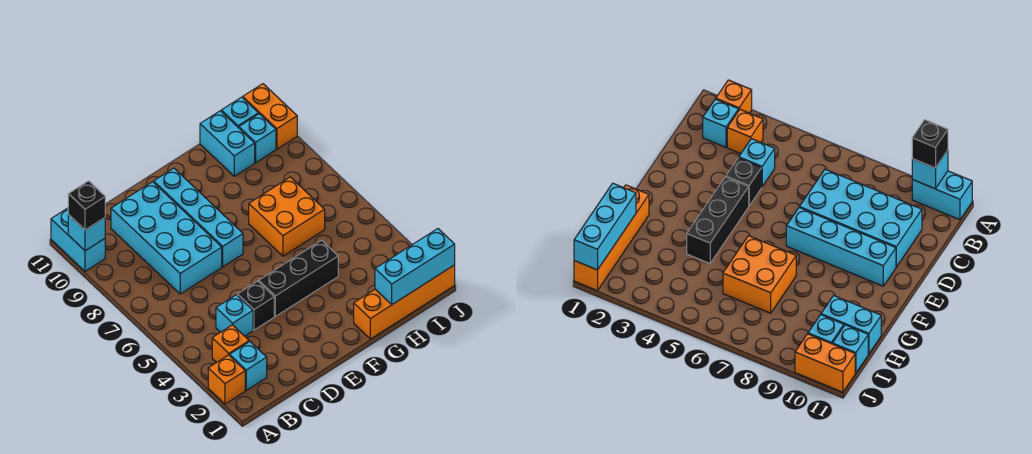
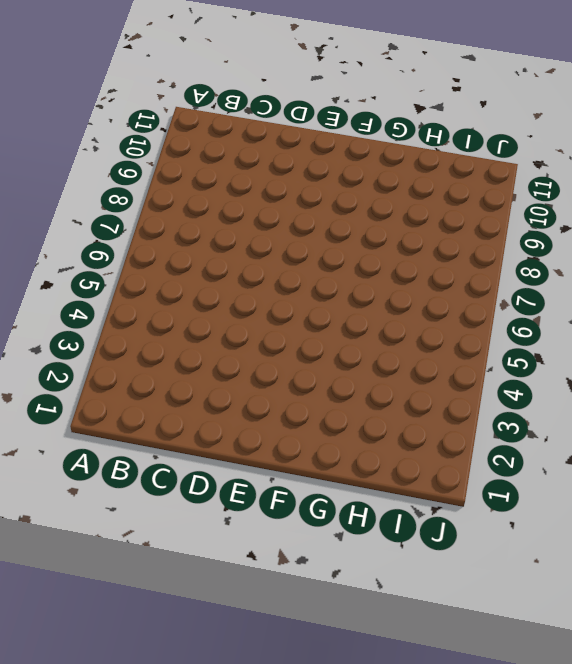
none -> orange 1x1 brick [208,355,245,404]
none -> cyan 1x2 brick [51,208,105,271]
none -> cyan 1x1 brick [230,342,267,390]

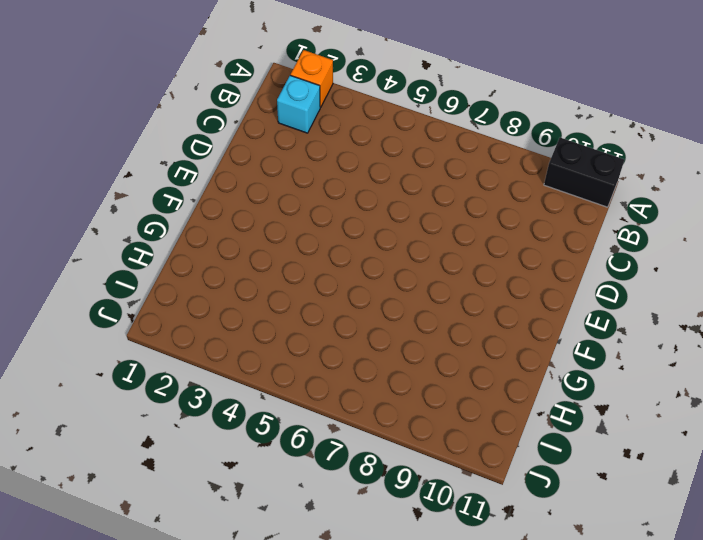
black 1x2 brick [544,138,624,207] -> cyan 1x2 brick [51,208,105,271]
none -> orange 1x1 brick [212,325,249,362]
none -> cyan 1x1 brick [216,295,253,336]
none -> cyan 2x4 brick [111,182,222,294]

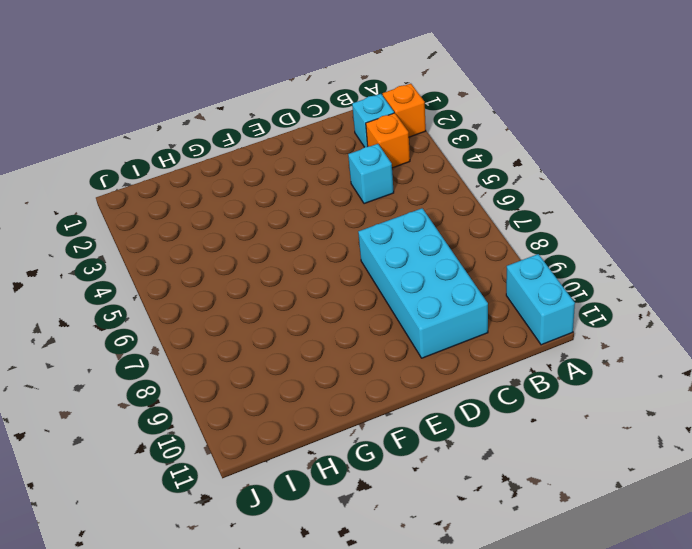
none -> black 1x1 brick [237,281,274,330]
none -> black 1x3 brick [259,240,338,316]
none -> cyan 1x4 brick [154,168,243,267]

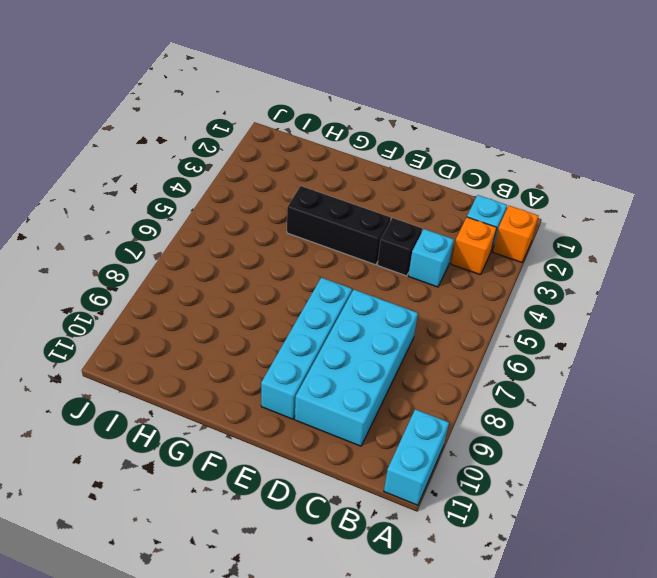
none -> orange 1x4 brick [354,265,455,339]
none -> orange 2x2 brick [249,177,325,256]
none -> cyan 1x2 brick [200,111,255,176]

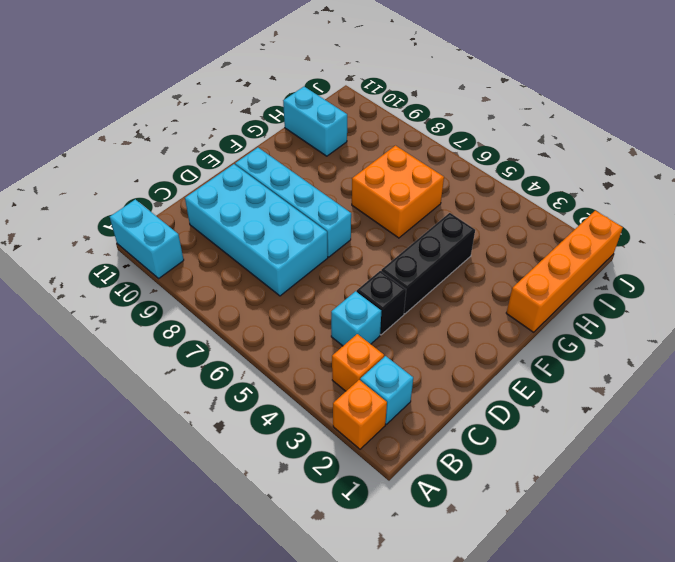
none -> cyan 1x1 brick [239,114,276,163]
none -> cyan 1x1 brick [221,97,258,128]
none -> orange 1x2 brick [243,84,297,149]

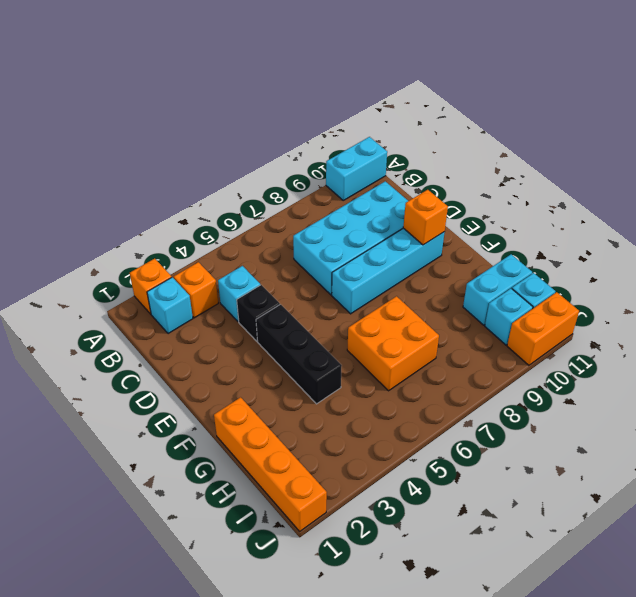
orange 1x1 brick [403,190,448,245] -> none
none -> cyan 1x1 brick [68,215,105,251]
none -> cyan 1x3 brick [375,229,455,304]
none -> black 1x1 brick [68,181,105,230]

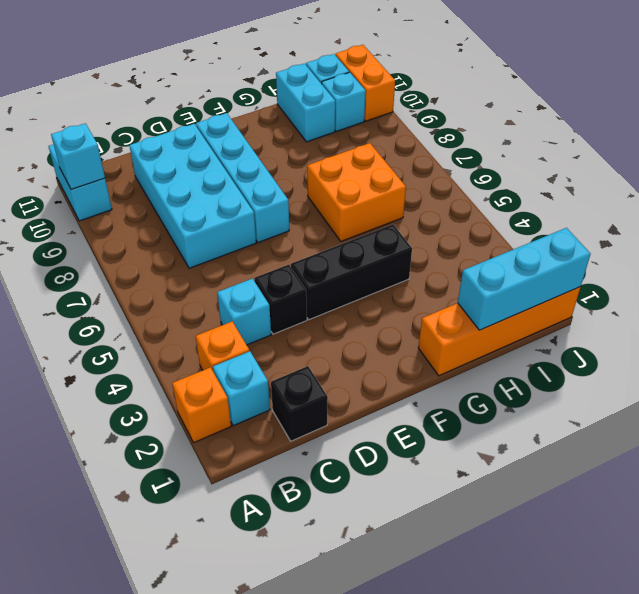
black 1x1 brick [271,366,328,441] -> black 1x1 brick moved to [68,181,105,230]

